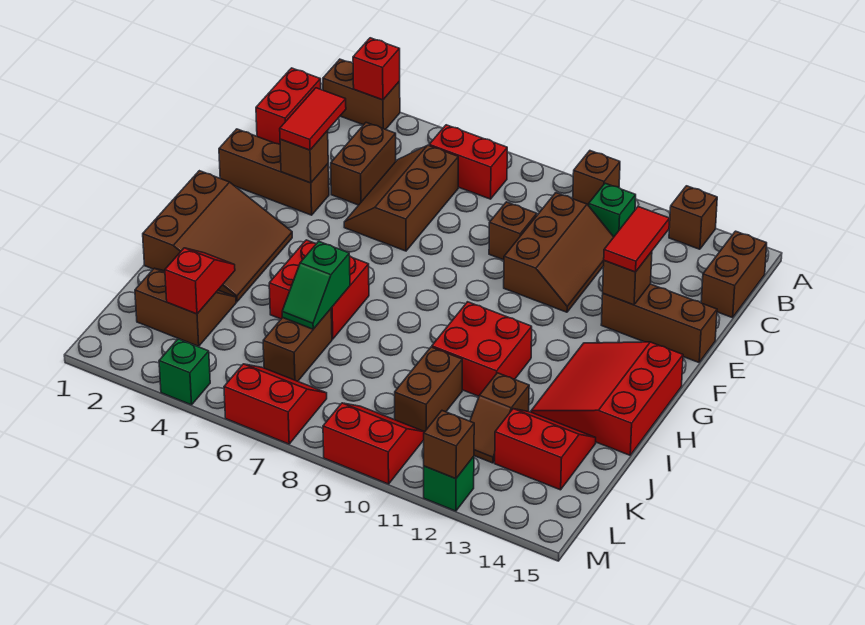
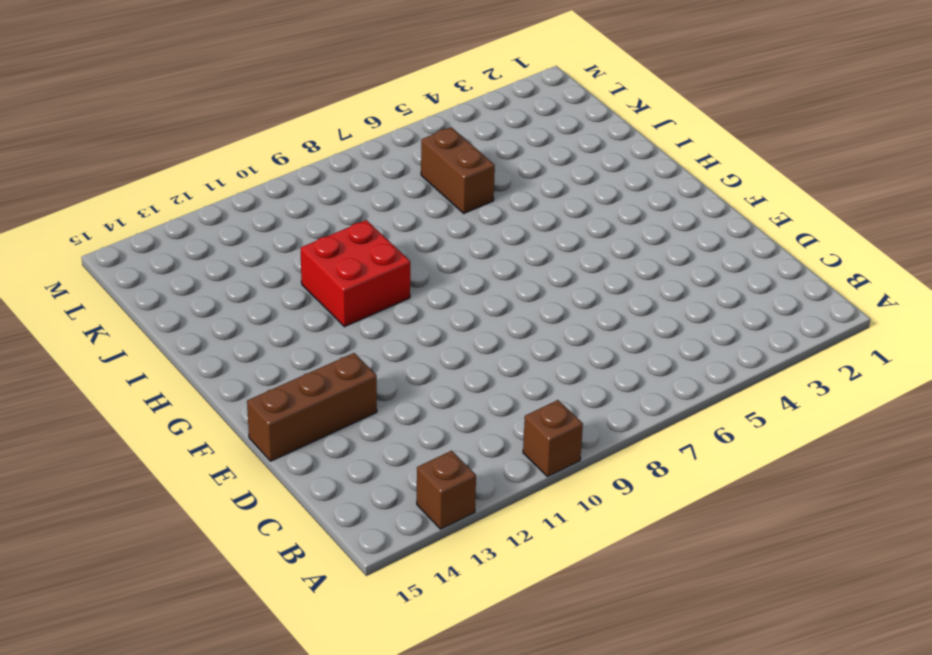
none -> brown 1x2 brick [323,59,400,130]
none -> red 1x2 brick [256,68,321,144]
none -> red 1x2 brick [429,125,507,199]
none -> green 1x1 brick [589,183,636,237]

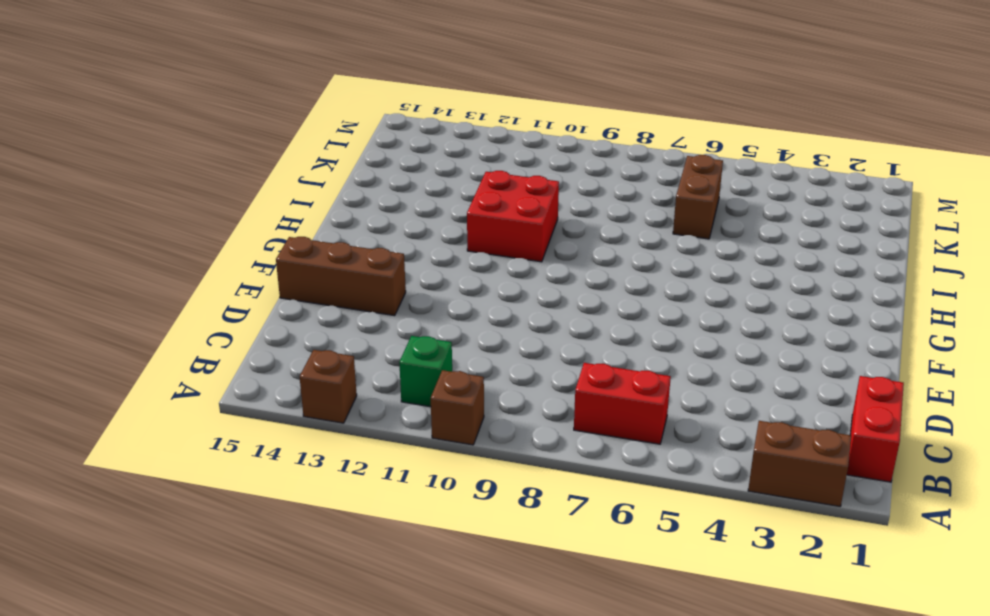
none -> brown 1x2 brick [701,231,767,318]
none -> brown 1x2 brick [331,123,396,205]
none -> brown 2x3 slope [344,145,458,251]
none -> brown 2x3 slope [504,193,614,312]

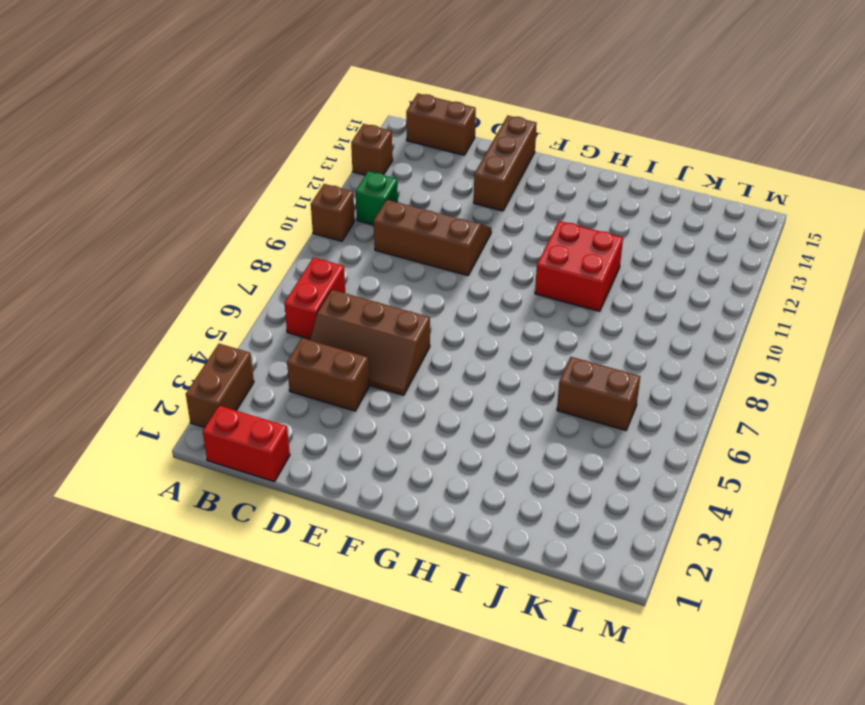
none -> brown 1x1 brick [489,202,537,260]
none -> brown 1x3 brick [219,129,329,215]
none -> brown 3x3 slope [143,171,292,302]
none -> red 3x3 slope [531,342,683,455]

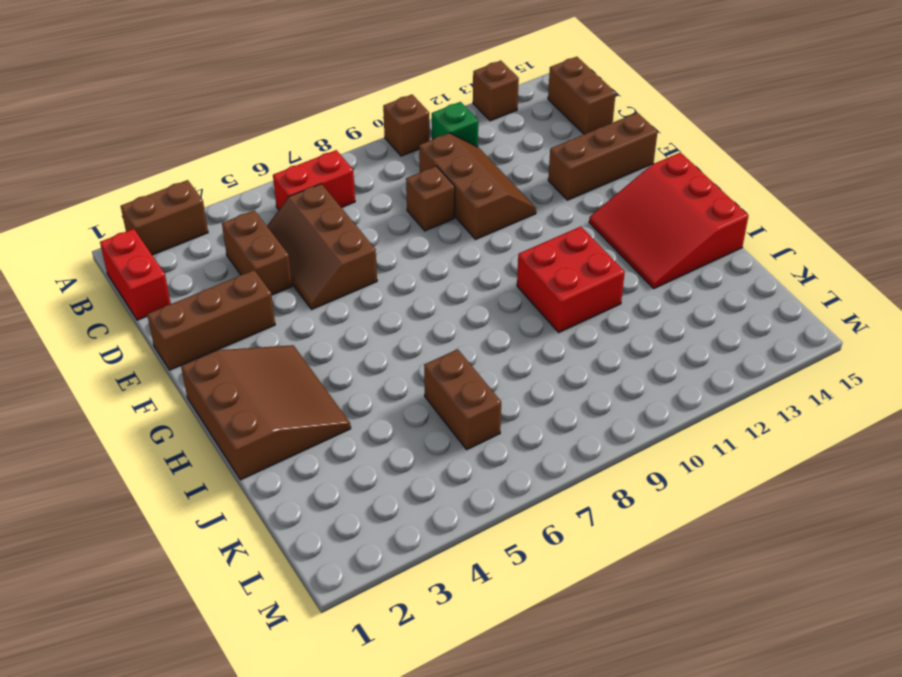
none -> red 2x2 brick [269,240,369,339]
none -> brown 2x2 slope [135,268,236,346]
none -> brown 1x2 brick [395,347,462,432]
none -> brown 1x2 slope [470,373,529,463]

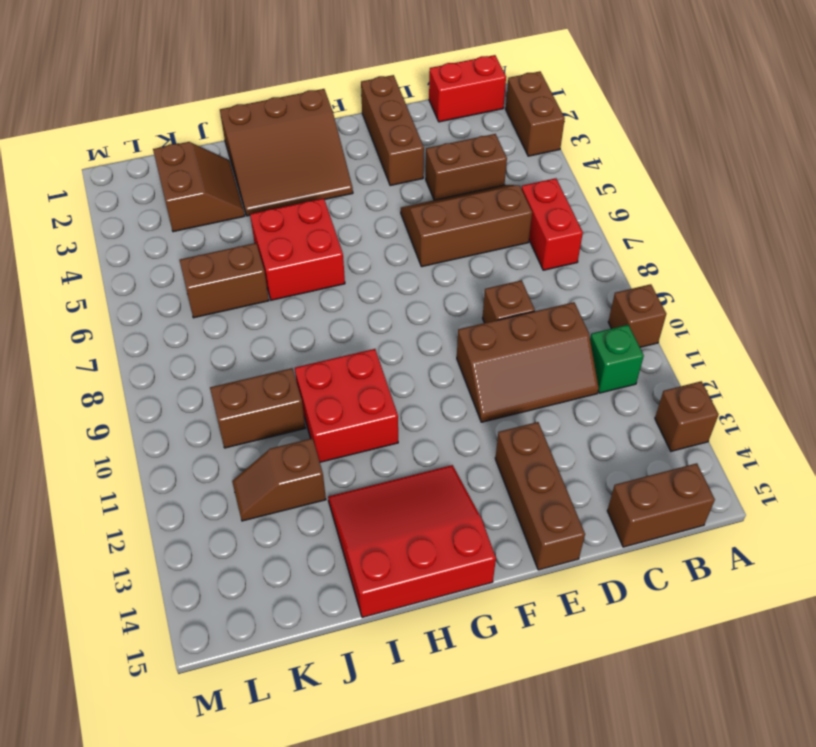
none -> red 2x2 slope [495,409,596,490]
none -> red 2x2 slope [224,364,327,444]
none -> red 2x2 slope [323,403,424,484]
none -> green 1x1 brick [159,339,210,405]

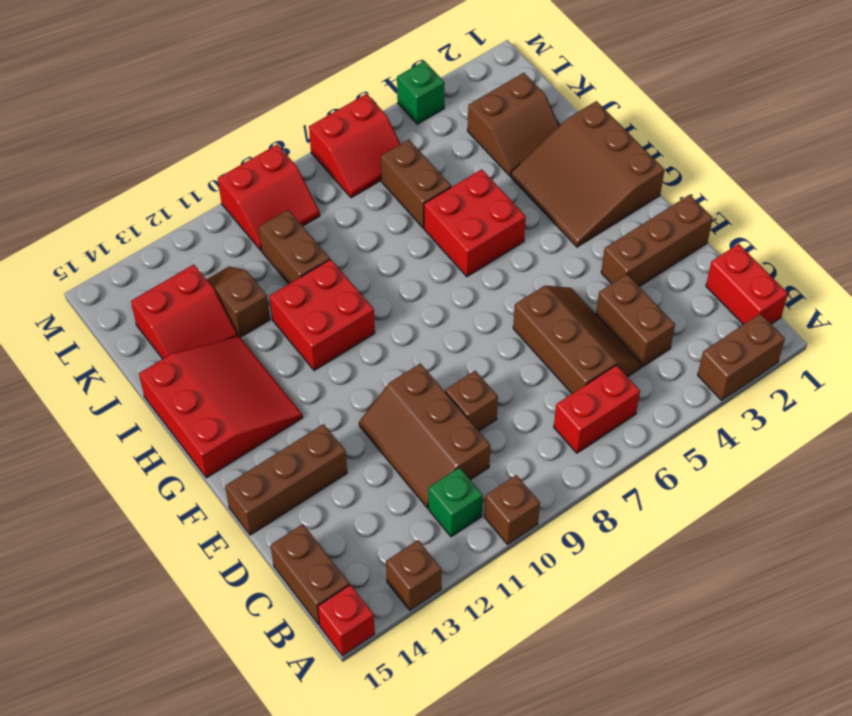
red 1x1 brick [318,585,375,656] -> red 1x1 brick moved to [353,38,400,100]
none -> green 1x1 brick [424,456,474,511]
none -> brown 1x1 brick [280,131,328,183]
none -> brown 1x1 brick [603,252,652,305]
none -> green 1x2 slope [282,241,350,329]

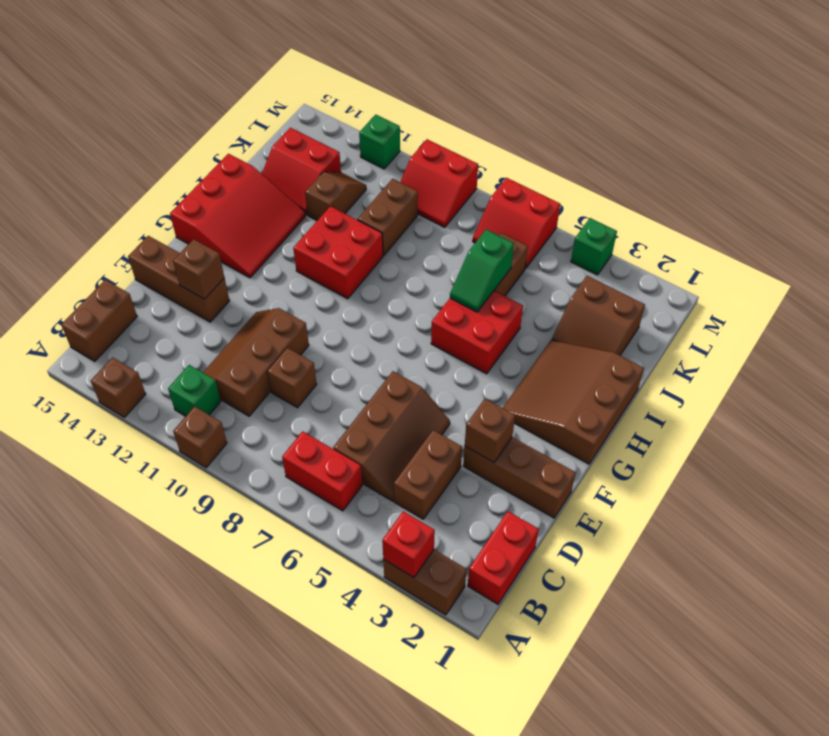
green 1x2 slope [450,229,514,312] -> green 1x2 slope turned to [282,241,350,329]
none -> red 1x2 slope [165,248,235,314]
none -> brown 1x1 brick [424,411,474,479]
none -> red 1x2 tile [280,88,346,150]
none -> red 1x2 tile [604,206,670,272]

